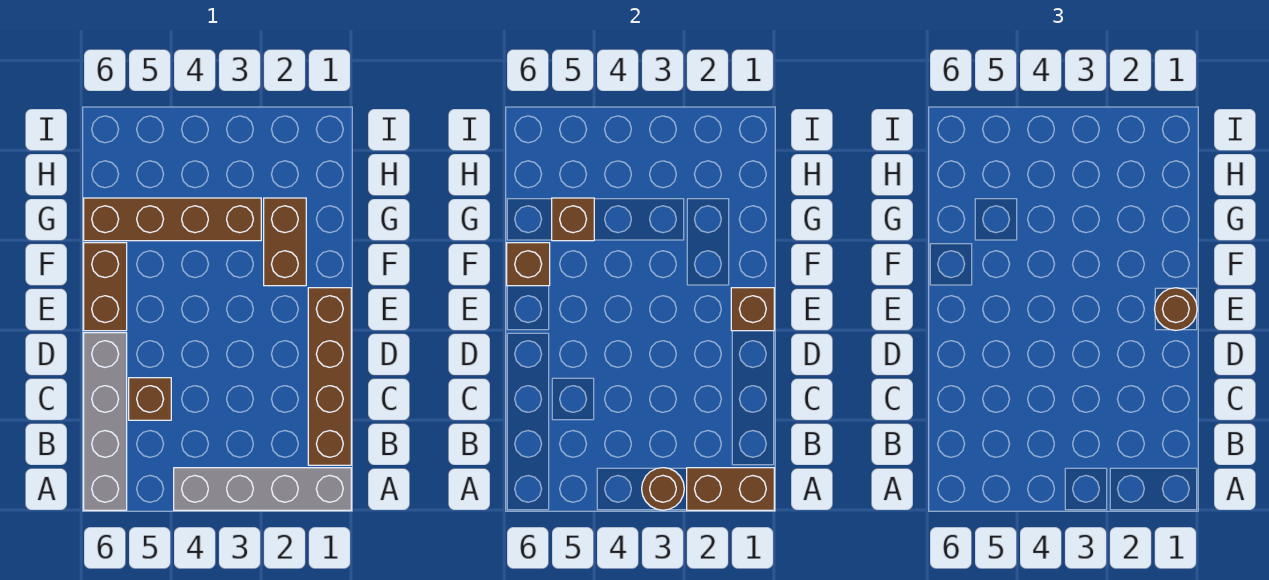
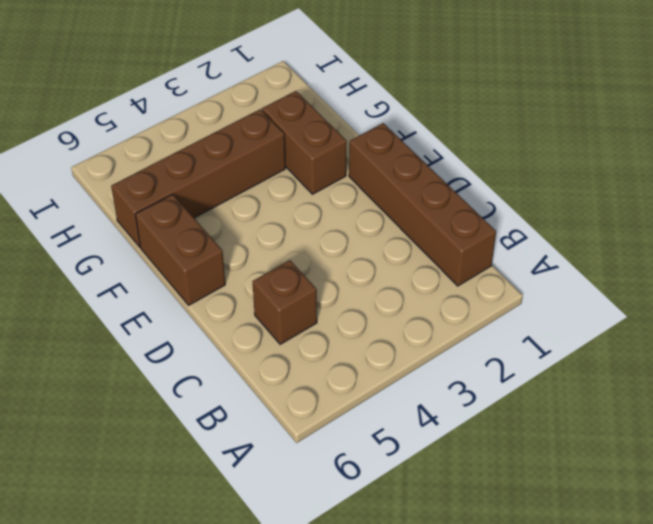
none -> grey 1x4 brick [174,468,351,510]
none -> grey 1x4 brick [84,333,127,510]
none -> brown 1x2 brick [687,468,774,510]

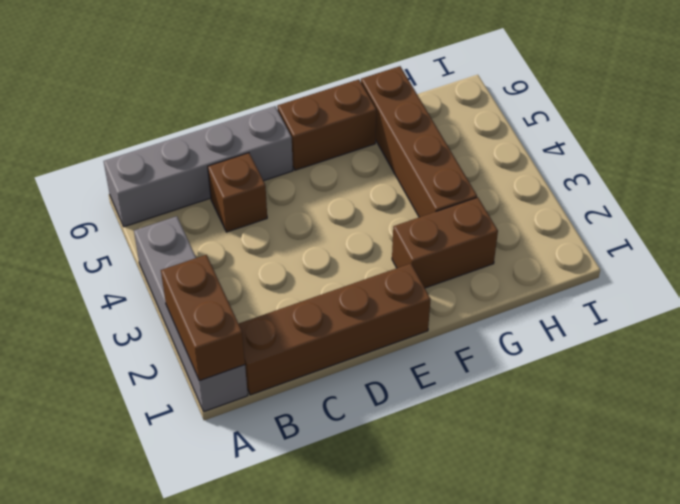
none -> brown 1x1 round brick [642,468,684,510]
none -> brown 1x1 brick [731,288,774,331]
none -> brown 1x1 brick [507,243,550,286]

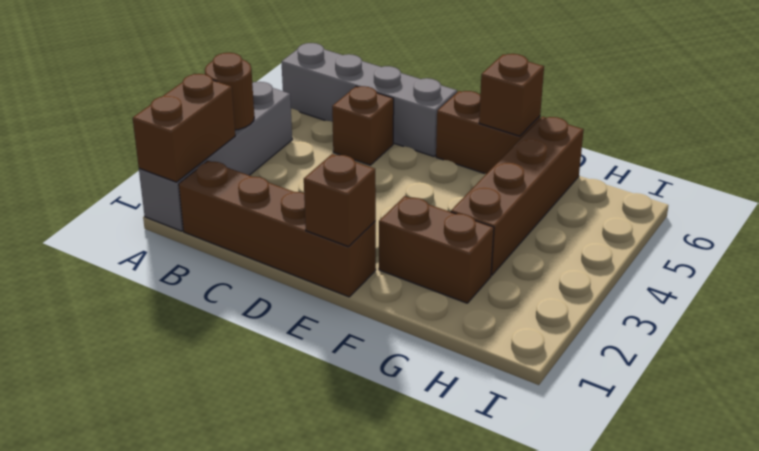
none -> brown 1x1 brick [552,198,594,241]
none -> brown 1x1 round brick [1155,288,1197,330]

